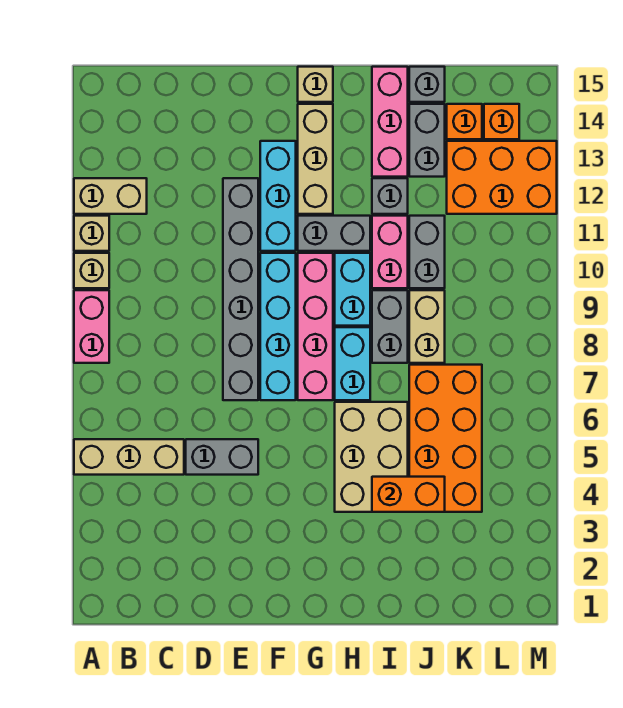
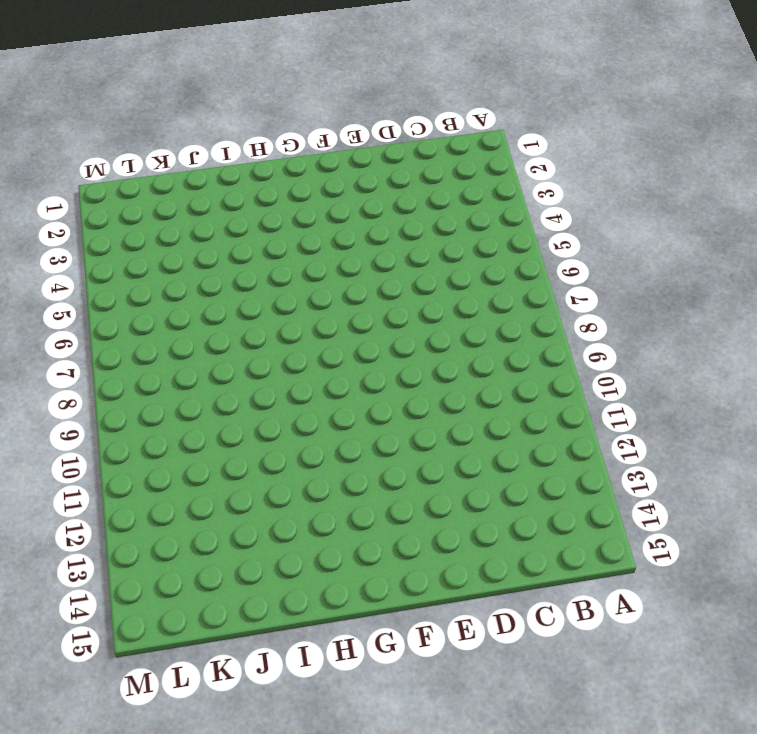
none -> tan 1x3 brick [74,439,184,475]
none -> pink 1x2 brick [74,290,109,363]
none -> tan 1x1 brick [74,253,109,288]

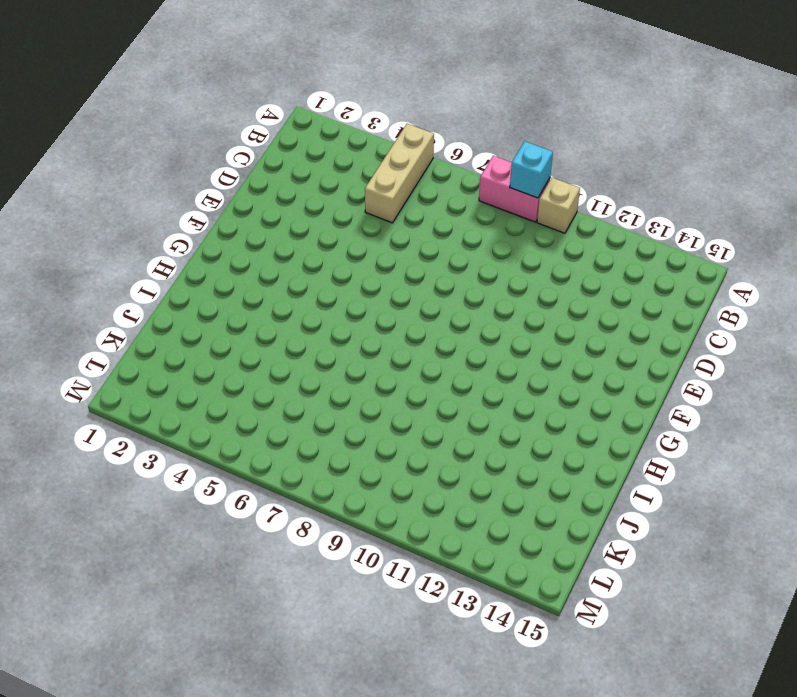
cyan 1x1 brick [510,141,553,198] -> none
none -> tan 1x1 brick [74,216,109,251]
none -> tan 1x2 brick [74,178,147,214]
none -> grey 1x2 brick [186,439,258,475]

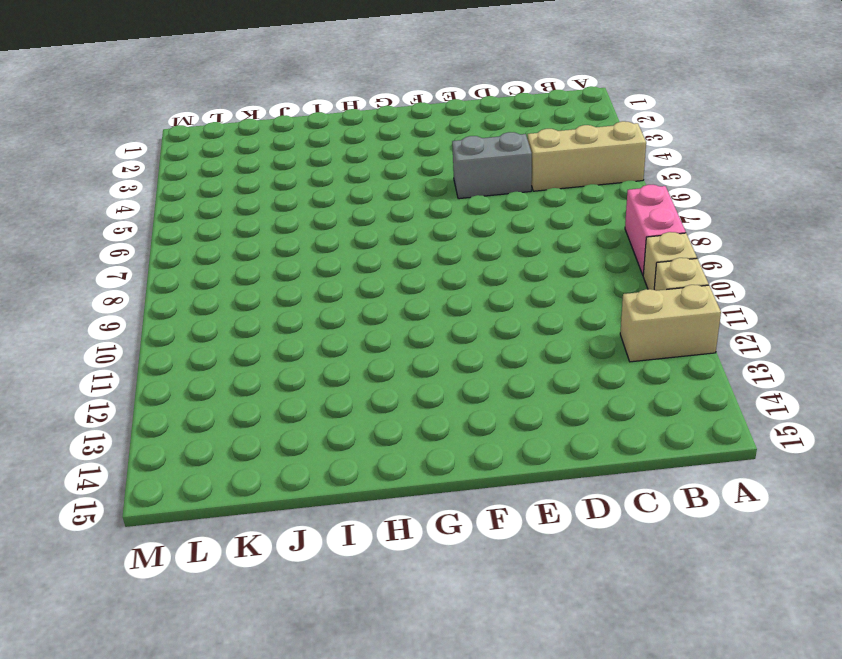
none -> grey 1x6 brick [223,178,258,400]
none -> cyan 1x4 brick [260,253,296,400]
none -> cyan 1x3 brick [260,141,296,251]

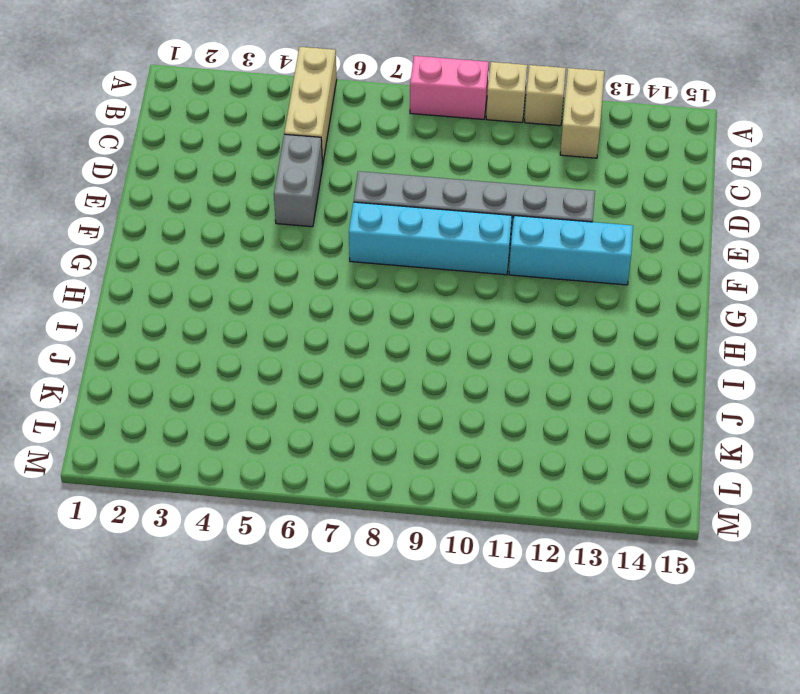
none -> pink 1x4 brick [298,253,333,400]
none -> grey 1x2 brick [298,216,370,251]
none -> tan 1x3 brick [298,104,333,214]

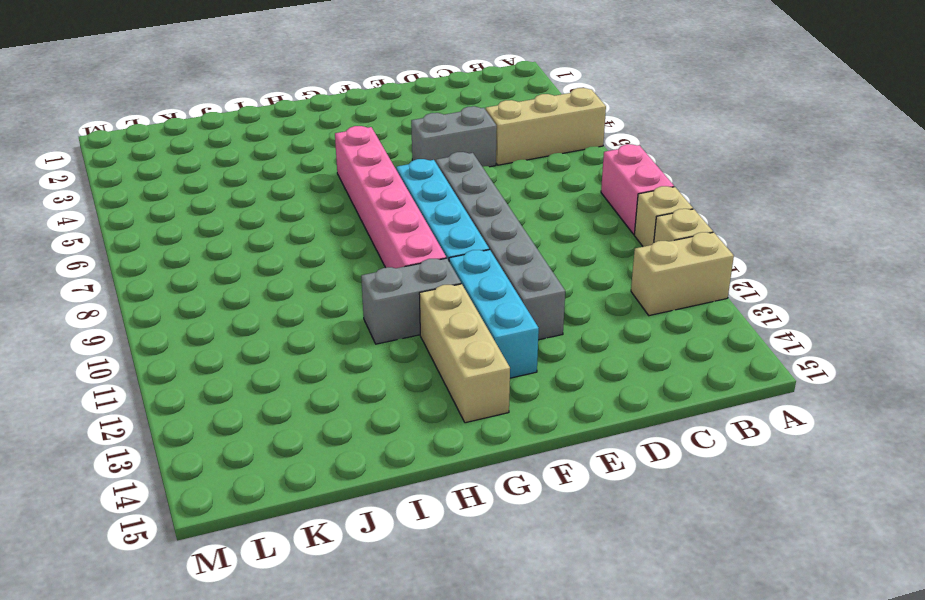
pink 1x6 brick [335,126,446,268] -> pink 1x4 brick [298,253,333,400]
none -> tan 1x1 brick [298,67,333,102]
none -> tan 2x3 brick [335,402,408,512]
none -> cyan 1x2 brick [335,327,370,400]

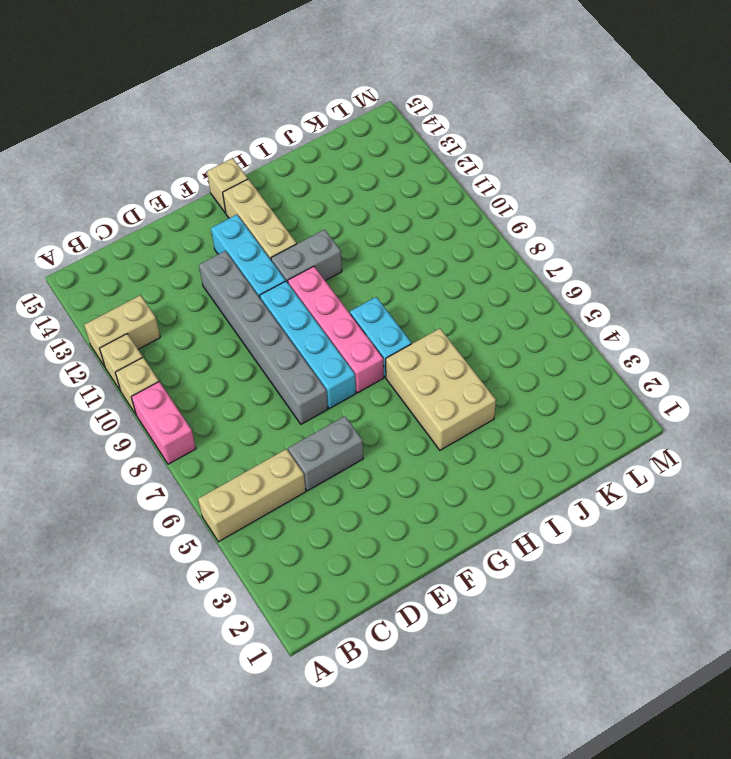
none -> cyan 1x2 brick [335,253,370,326]
none -> grey 1x2 brick [372,290,408,363]
none -> pink 1x2 brick [372,216,408,288]

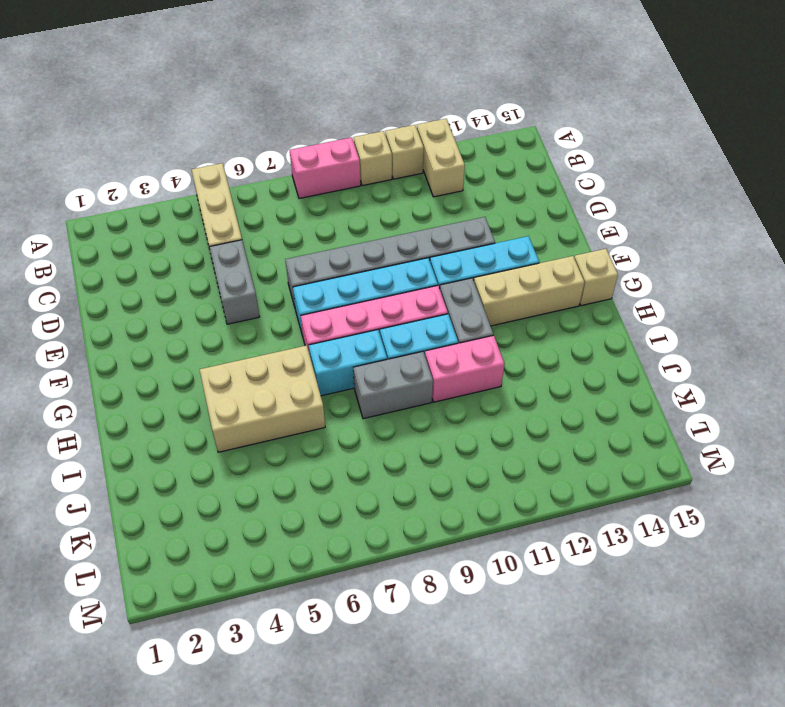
none -> grey 1x1 brick [372,178,408,214]
none -> pink 1x3 brick [372,67,408,177]
none -> orange 2x4 brick [409,365,482,512]

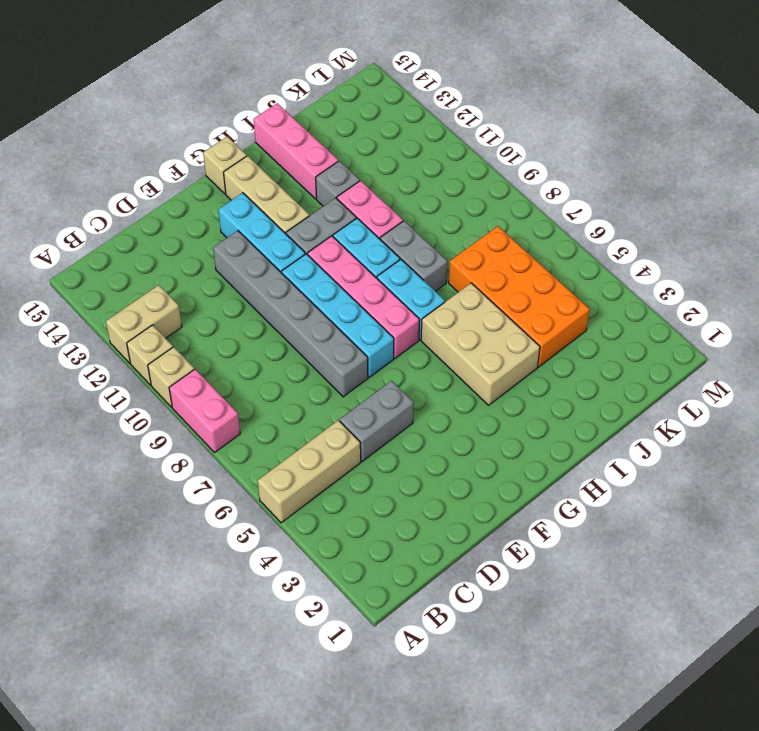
none -> tan 1x2 brick [409,290,445,363]
none -> grey 1x2 brick [409,216,445,288]
none -> grey 1x2 brick [409,104,445,177]

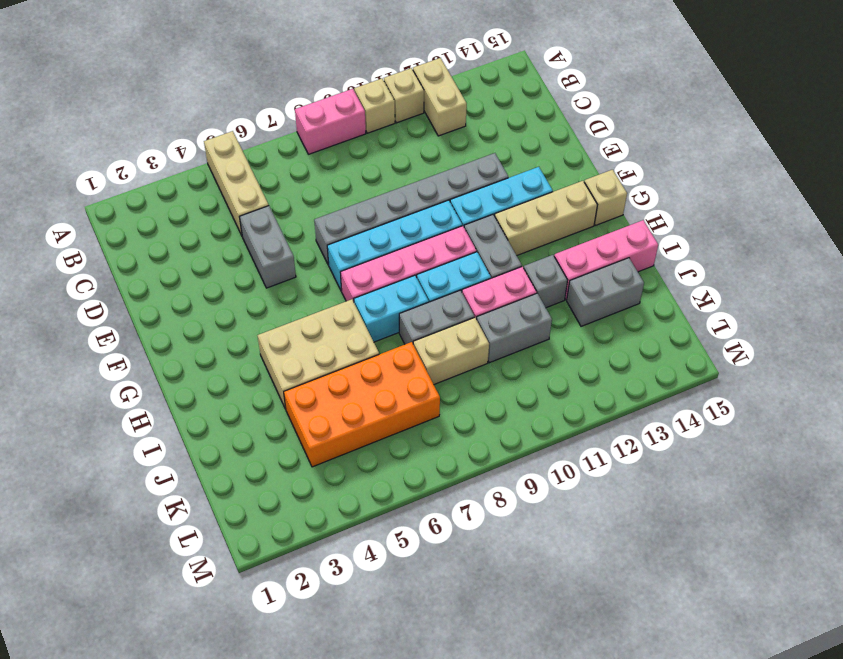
none -> grey 1x1 brick [409,67,445,102]
none -> orange 2x3 brick [447,141,557,214]
none -> orange 1x1 brick [447,104,482,139]

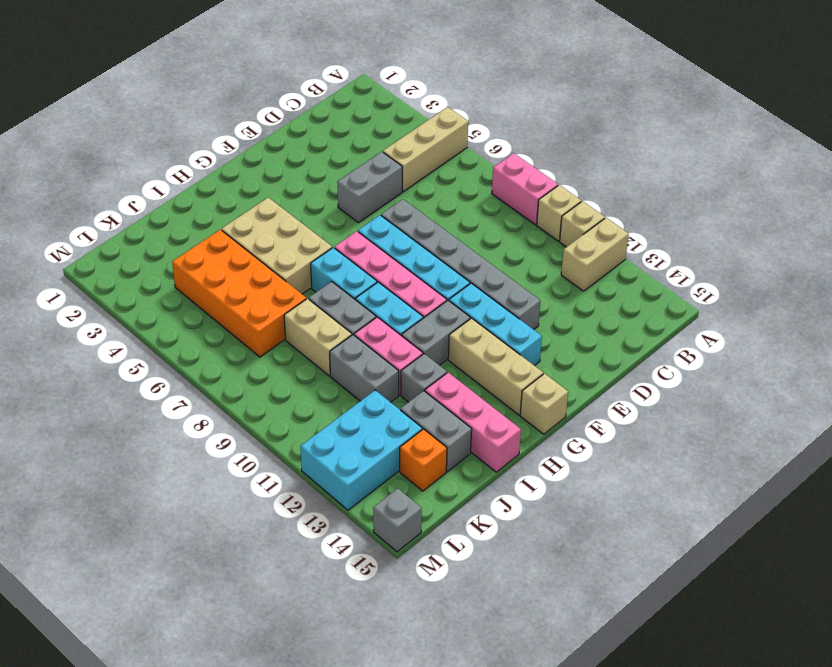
cyan 2x3 brick [300,390,422,510] -> orange 2x3 brick [447,141,557,214]
grey 1x1 brick [373,488,422,552] -> grey 1x1 brick moved to [409,67,445,102]
none -> orange 1x1 brick [484,104,519,139]
none -> orange 1x2 brick [372,477,445,512]

